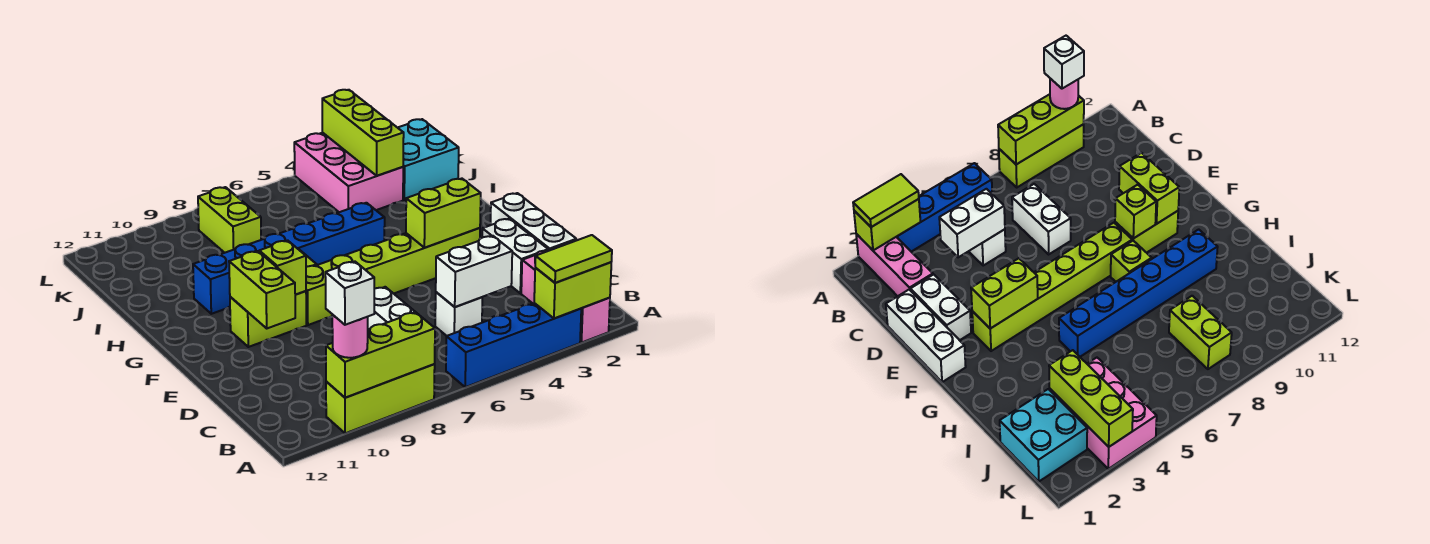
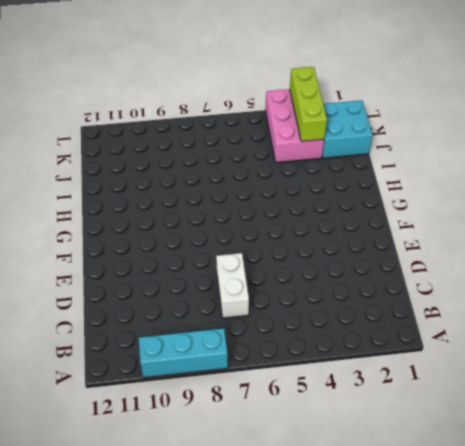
cyan 1x3 brick [139,328,228,377] -> lime 1x3 brick [326,364,435,433]
none -> pink 1x3 brick [521,250,610,343]
none -> blue 1x4 brick [446,303,581,387]
none -> white 1x1 brick [435,292,482,336]

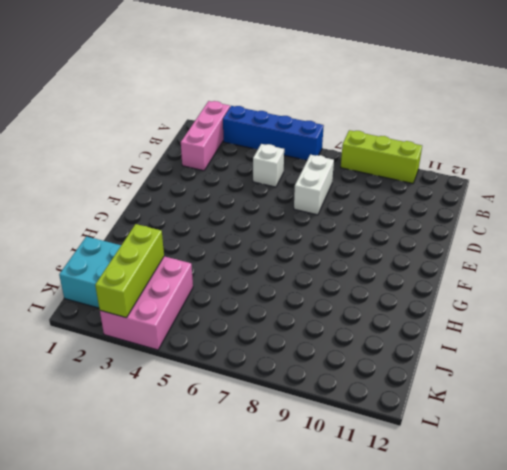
none -> white 1x3 brick [490,193,576,250]
none -> white 1x2 brick [482,219,548,293]
none -> lime 1x6 brick [306,228,480,325]

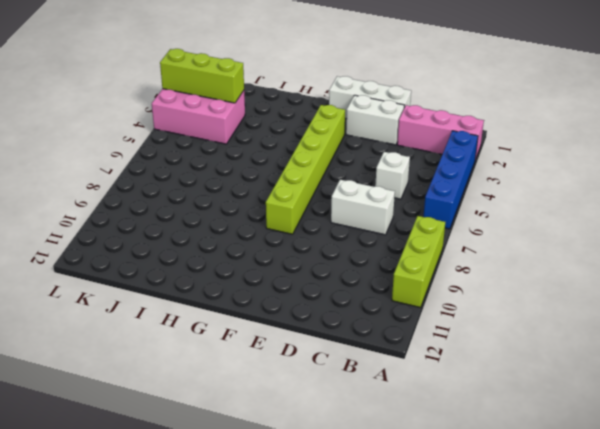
none -> lime 1x2 brick [230,291,306,347]
none -> lime 1x1 brick [1111,241,1152,282]
none -> blue 1x6 brick [193,203,385,314]

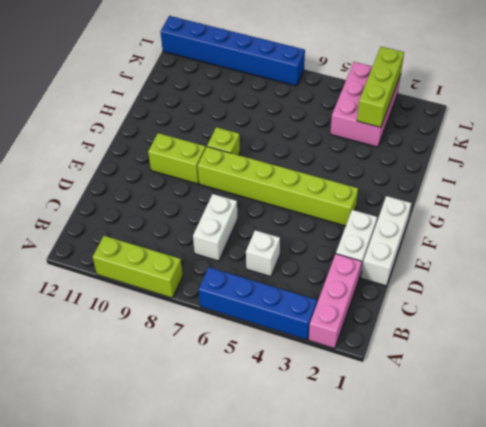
blue 1x6 brick [160,16,305,86] -> blue 1x6 brick moved to [193,203,385,314]
none -> cyan 2x2 brick [398,119,459,200]
none -> lime 1x2 brick [198,187,261,253]
none -> lime 1x2 brick [534,262,611,318]

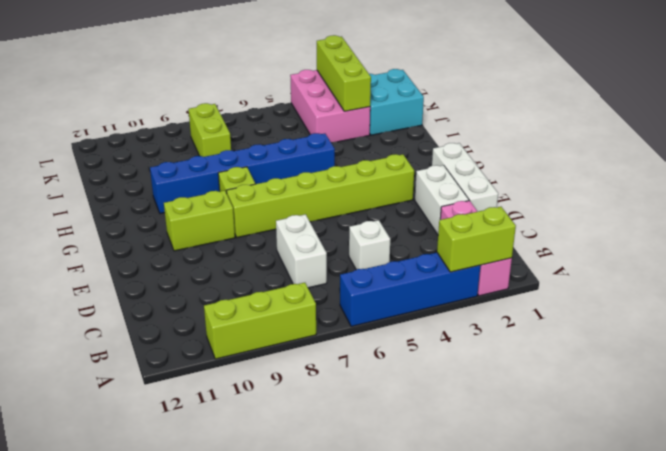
none -> lime 1x3 brick [326,312,435,398]
none -> white 1x2 brick [436,236,512,307]
none -> lime 1x2 brick [229,251,295,328]

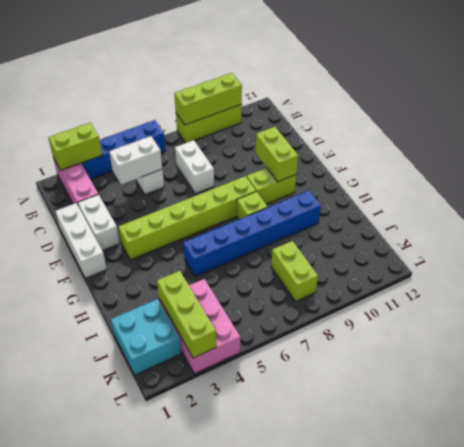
none -> lime 1x2 brick [406,179,481,248]
none -> lime 1x1 brick [259,240,306,295]
none -> lime 1x2 tile [535,235,612,283]

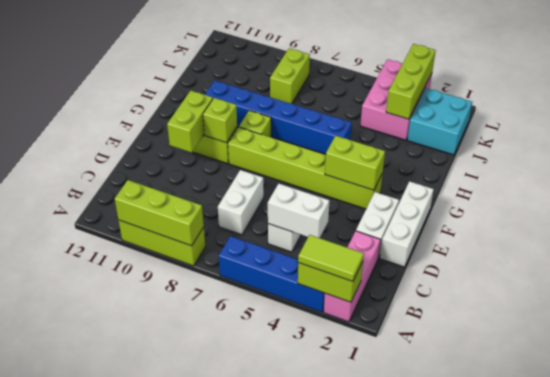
none -> pink 1x1 round brick [332,314,368,358]
none -> white 1x1 brick [325,261,374,325]

